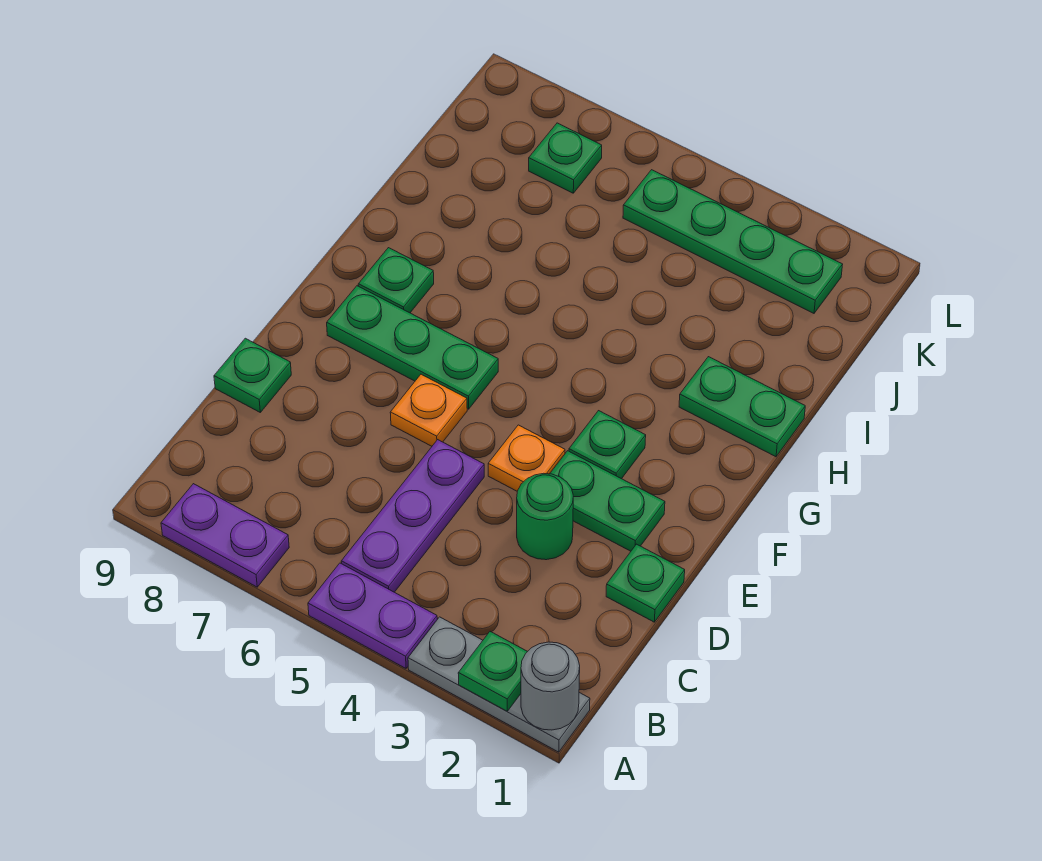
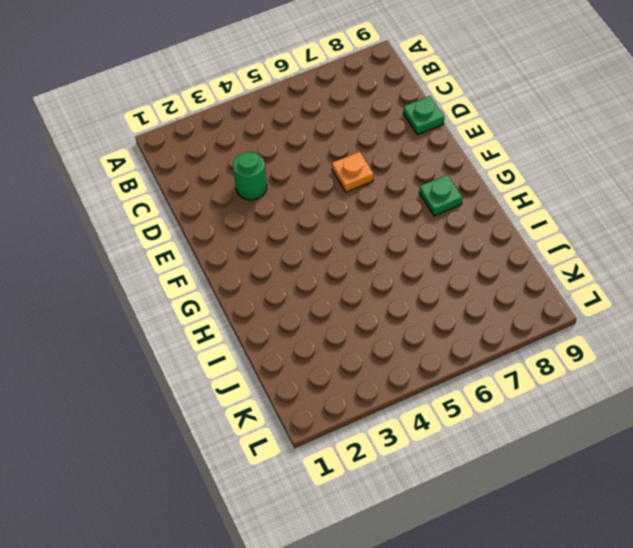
none -> grey 1x3 plate [408,617,590,752]
none -> purple 1x2 plate [308,563,437,668]
none -> purple 1x2 plate [161,484,289,587]

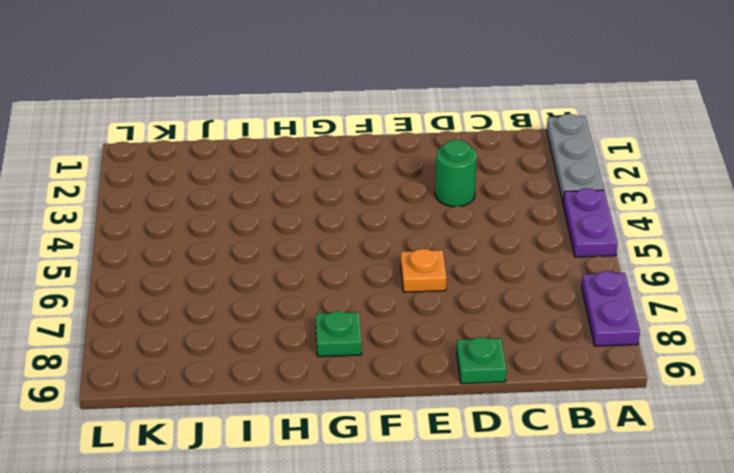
none -> purple 1x3 plate [341,440,484,592]
none -> green 1x1 plate [606,544,685,622]
none -> green 1x2 plate [550,451,665,551]

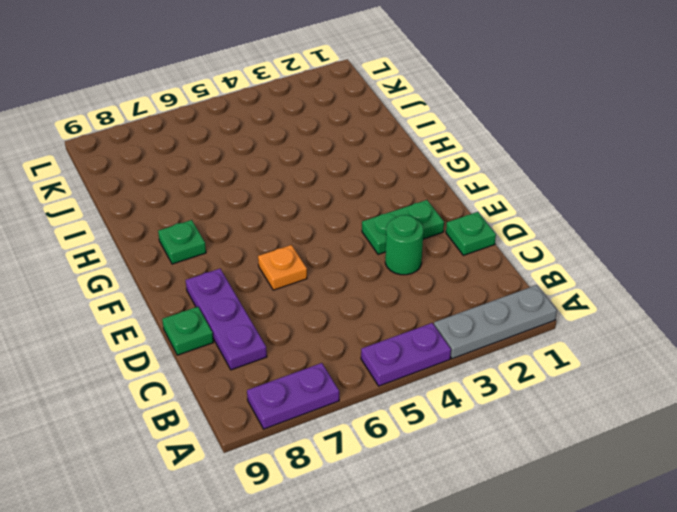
purple 1x3 plate [186,269,267,370] -> purple 1x3 plate moved to [341,440,484,592]
none -> orange 1x1 plate [488,425,565,491]
none -> green 1x1 plate [569,411,646,479]
none -> green 1x3 plate [327,286,498,409]

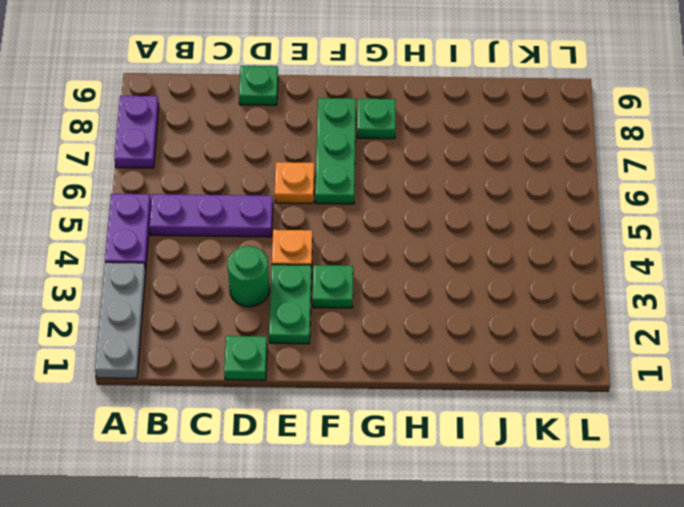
none -> green 1x2 plate [679,357,805,457]
none -> green 1x4 plate [623,170,843,313]
none -> green 1x1 plate [529,123,602,193]

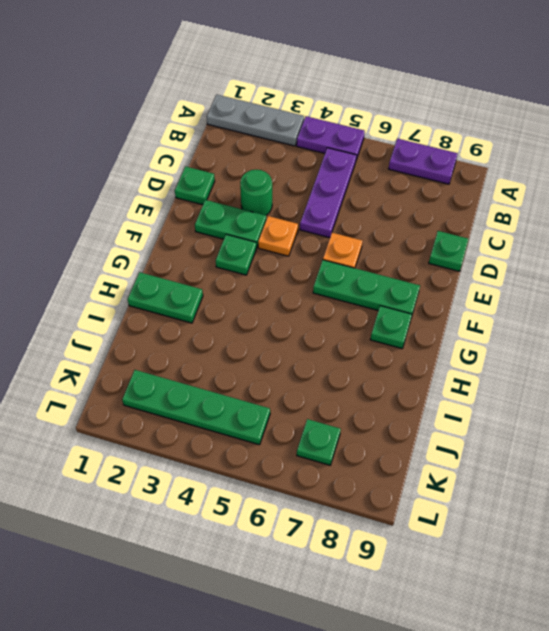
none -> grey 1x1 round brick [521,642,580,730]
none -> green 1x1 plate [458,632,528,711]

